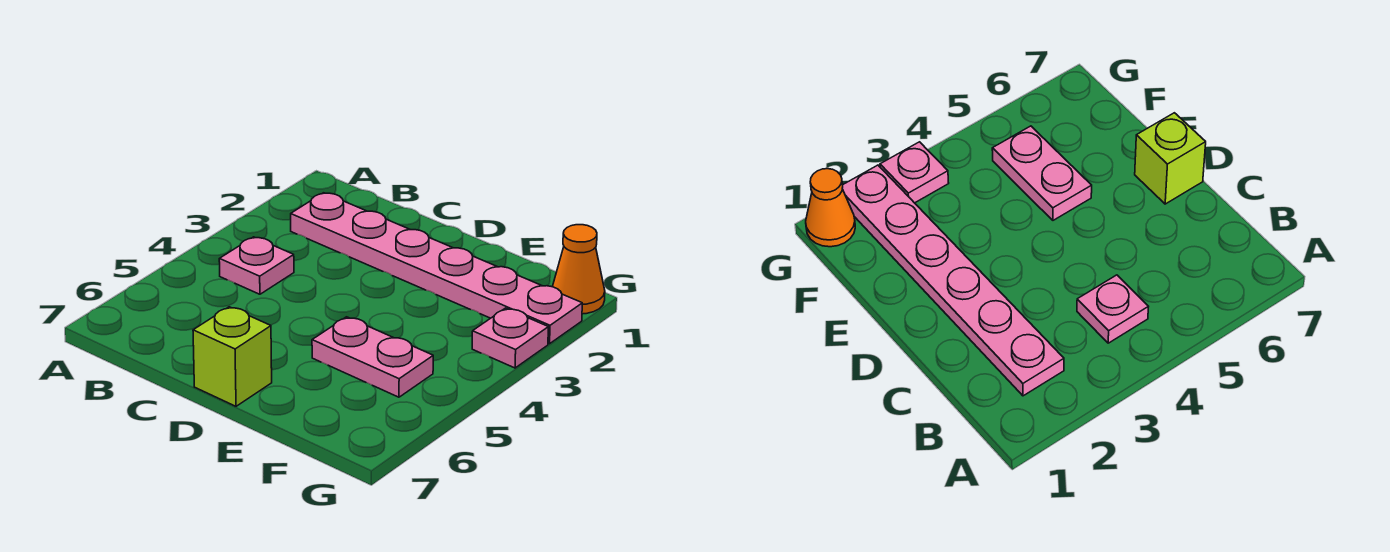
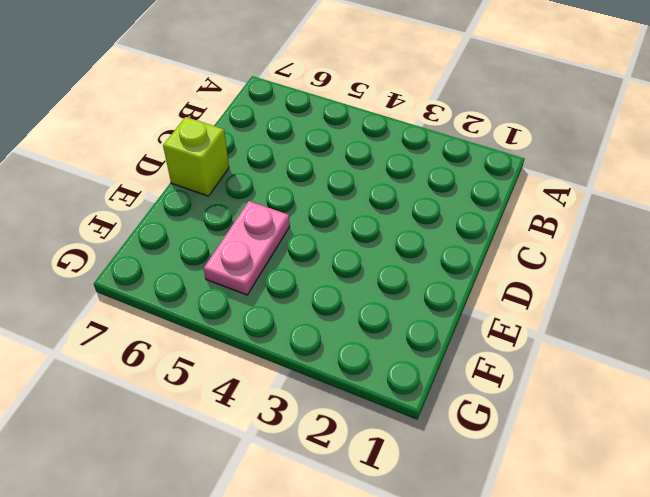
none -> pink 1x6 plate [291,193,582,344]
none -> pink 1x1 plate [219,237,294,294]

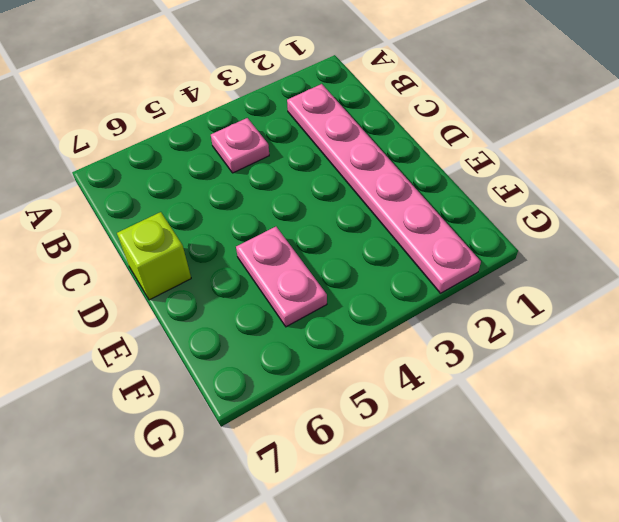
none -> orange 1x1 cone [552,225,605,314]
none -> pink 1x1 plate [472,308,548,368]

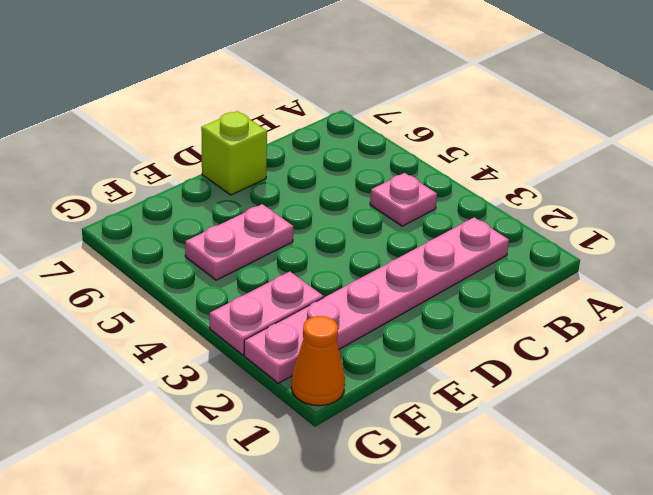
pink 1x2 plate [210,272,323,355] -> pink 1x1 plate [472,308,548,368]

